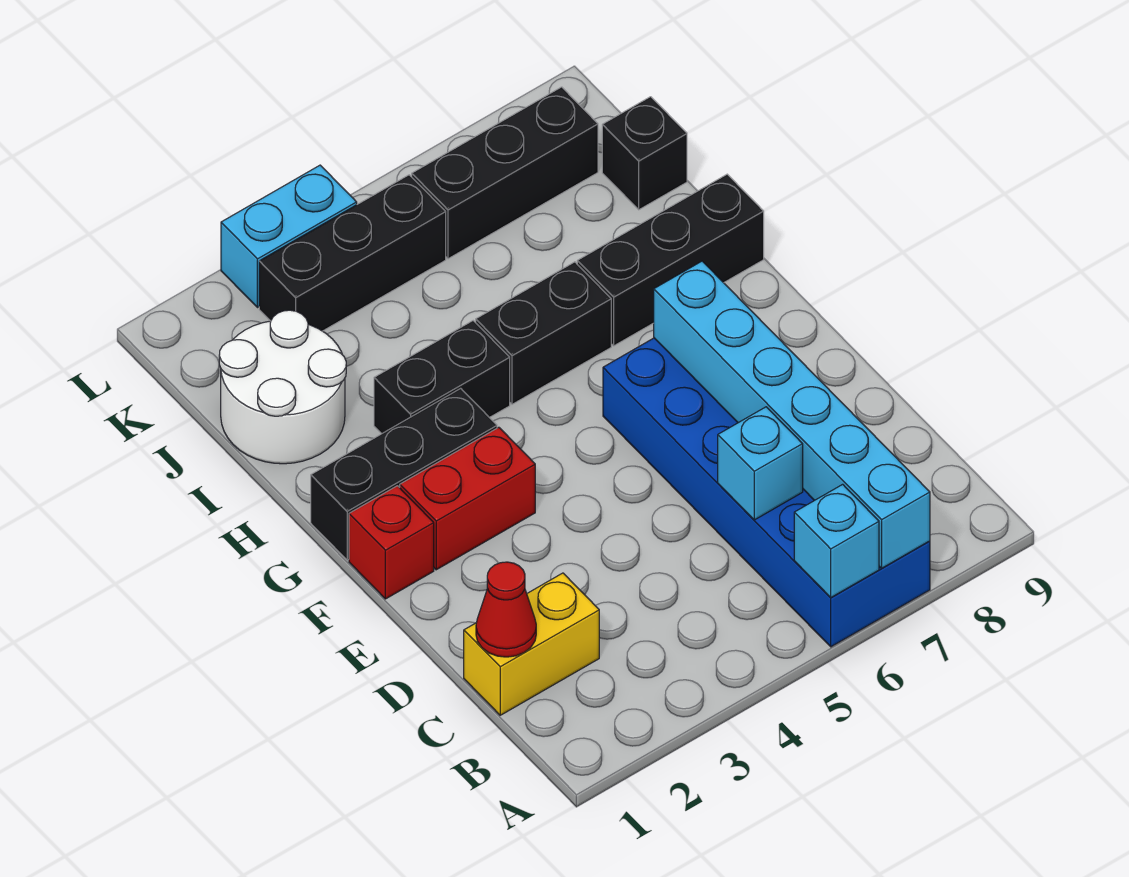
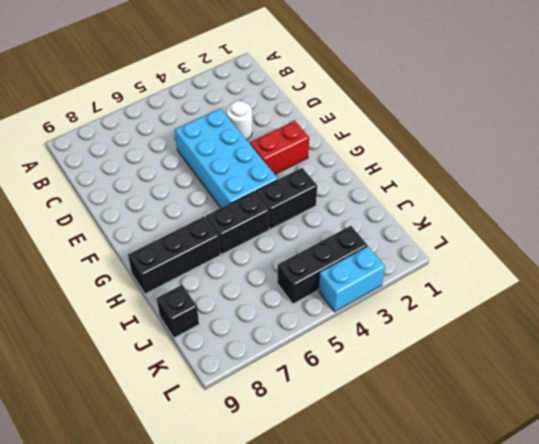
white 1x1 round brick [227,101,252,140] -> none
cyan 2x4 brick [175,108,278,208] -> none
none -> blue 2x6 brick [603,338,930,647]
none -> yellow 1x2 brick [464,573,599,715]
none -> red 1x1 brick [349,486,434,599]

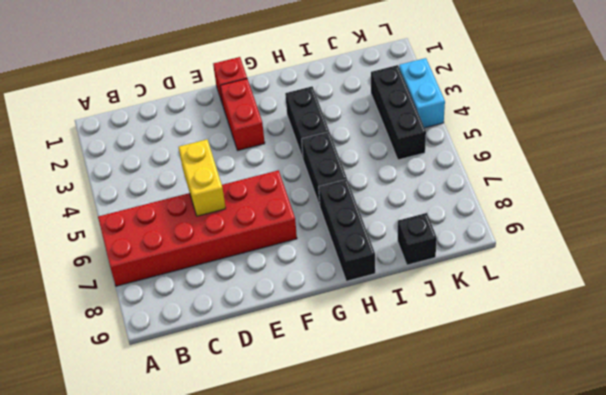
red 2x6 brick [98,170,297,286] -> blue 2x6 brick [603,338,930,647]
yellow 1x2 brick [179,140,226,216] -> yellow 1x2 brick moved to [464,573,599,715]
none -> black 1x3 brick [311,388,497,560]
none -> white 2x2 round brick [219,310,346,464]
none -> black 1x3 brick [412,87,598,259]

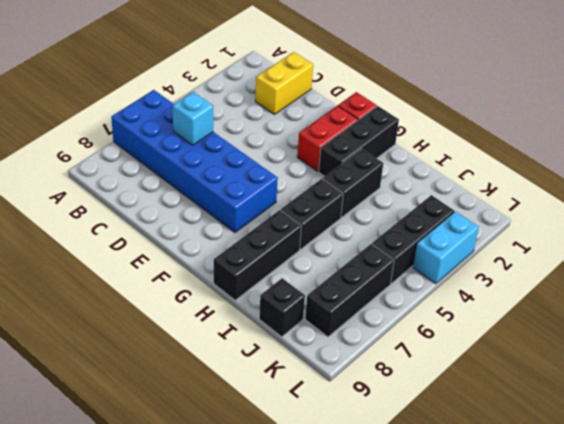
none -> white 2x2 round brick [219,310,346,464]
none -> cyan 1x1 brick [794,484,879,598]
none -> cyan 1x6 brick [654,261,930,568]

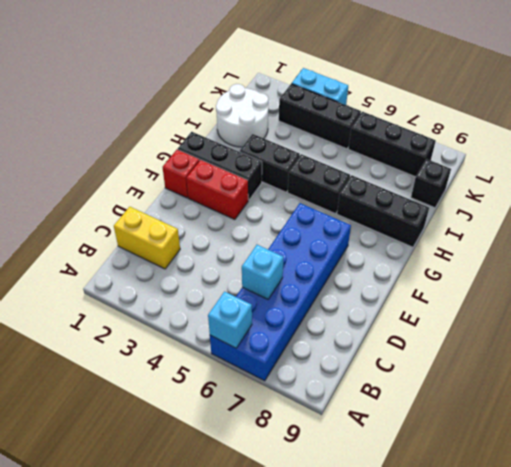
none -> cyan 1x6 brick [654,261,930,568]
none -> red 1x1 cone [476,562,536,657]

